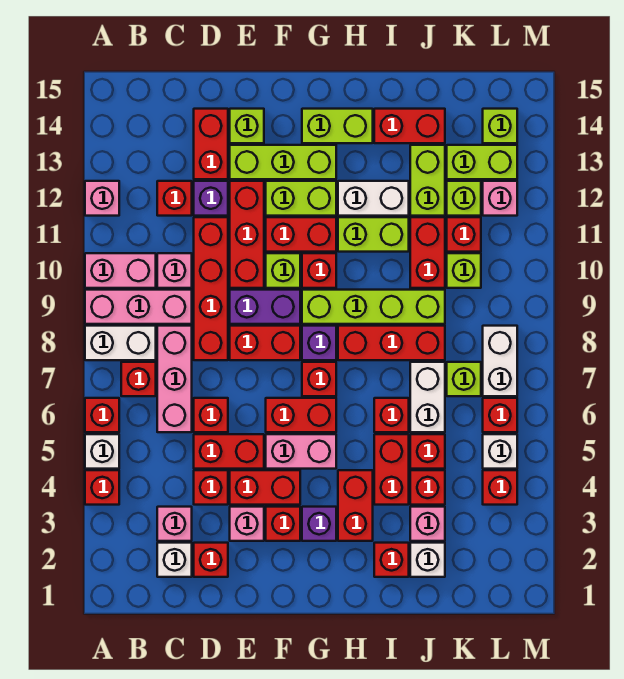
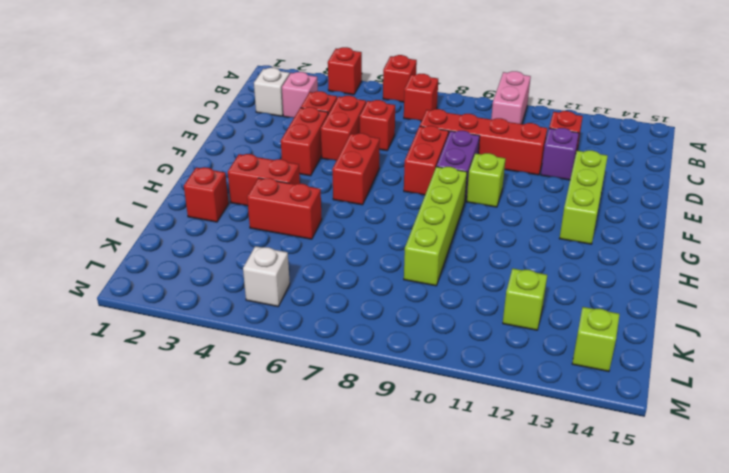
none -> white 1x1 brick [85,434,119,469]
none -> white 1x2 brick [85,326,156,360]
none -> pink 1x3 brick [85,290,192,324]
none -> pink 1x1 brick [85,181,119,216]

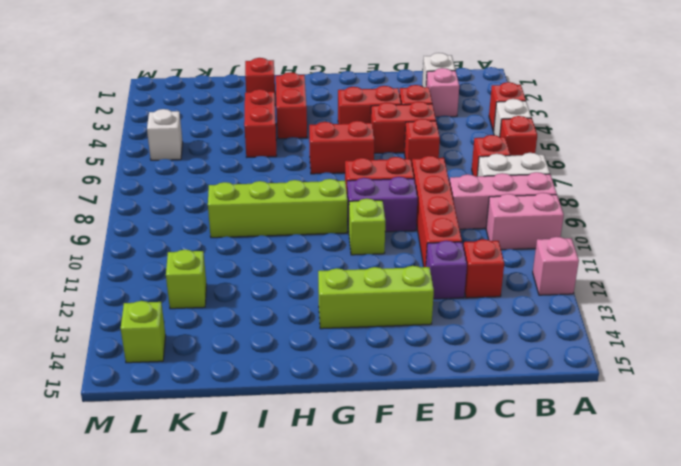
none -> pink 1x3 brick [157,326,192,432]
none -> pink 1x1 brick [157,253,192,288]
none -> red 1x1 brick [194,543,228,577]
none -> red 1x2 brick [194,109,228,179]

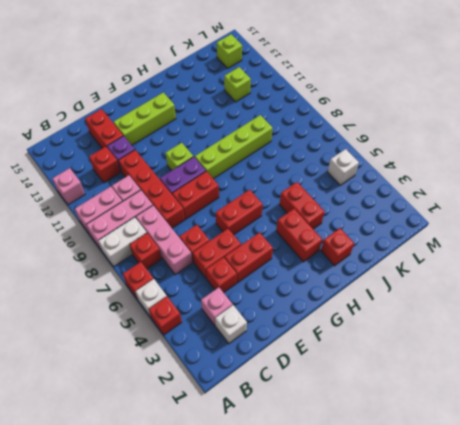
none -> red 1x1 brick [194,543,228,577]
none -> pink 1x1 brick [230,507,264,541]
none -> red 1x3 brick [230,181,264,288]
none -> lime 1x1 brick [230,109,264,143]

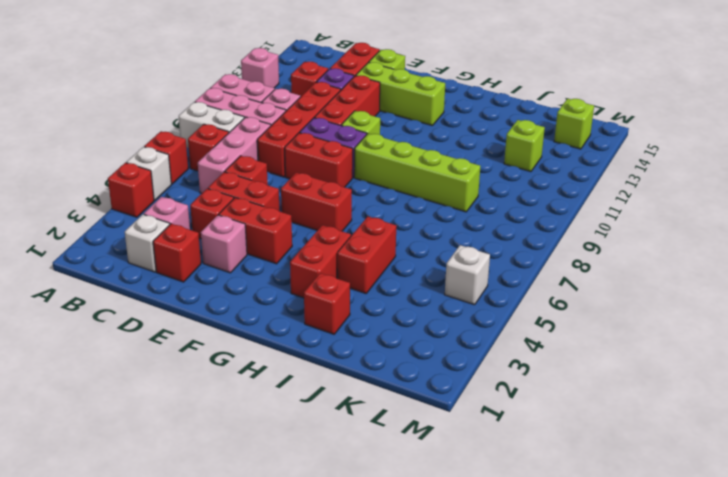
none -> red 1x1 brick [266,507,300,541]
none -> pink 1x2 brick [266,434,336,469]
none -> red 1x2 brick [266,217,336,252]
none -> lime 1x2 brick [266,181,336,216]

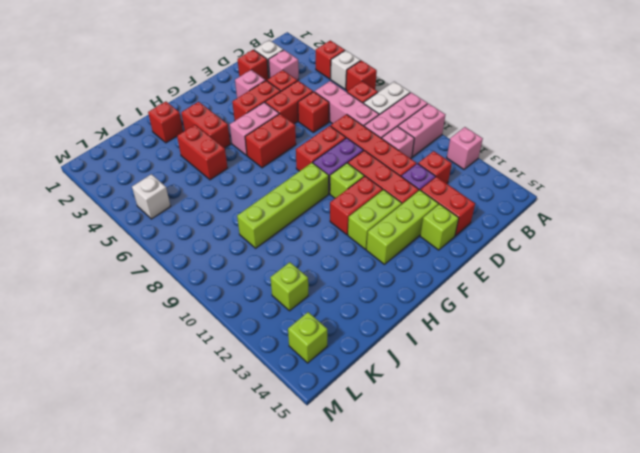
none -> red 1x1 brick [266,507,300,541]
none -> purple 1x1 brick [302,507,336,541]
none -> red 1x1 brick [302,362,336,396]
none -> purple 1x1 brick [302,326,336,360]

